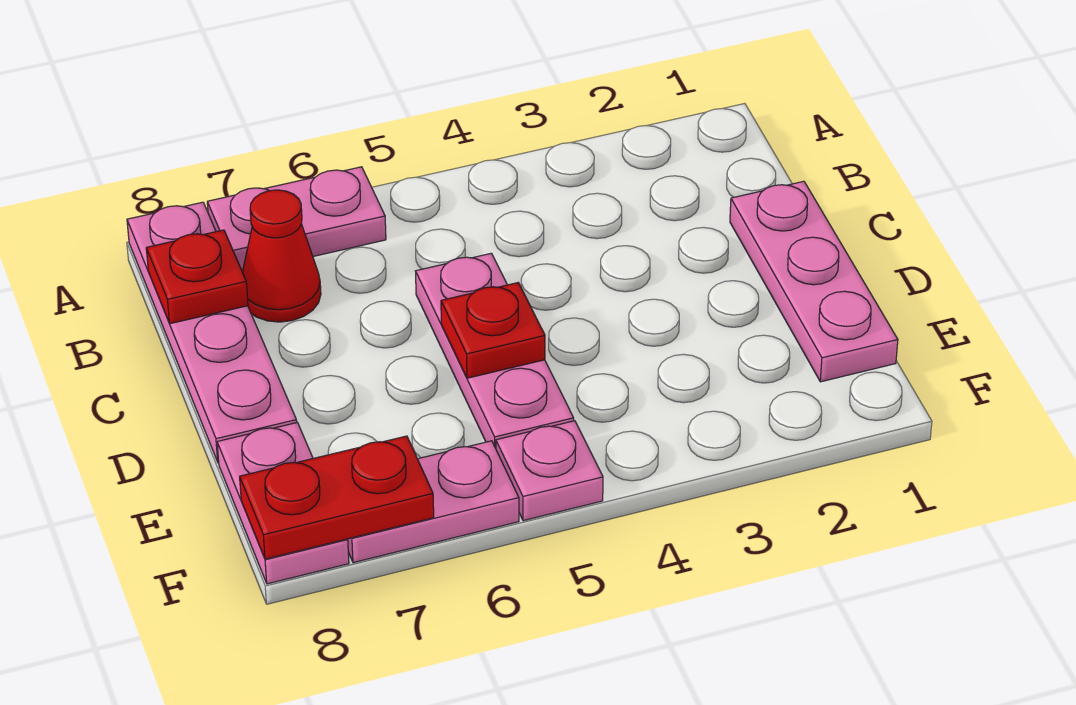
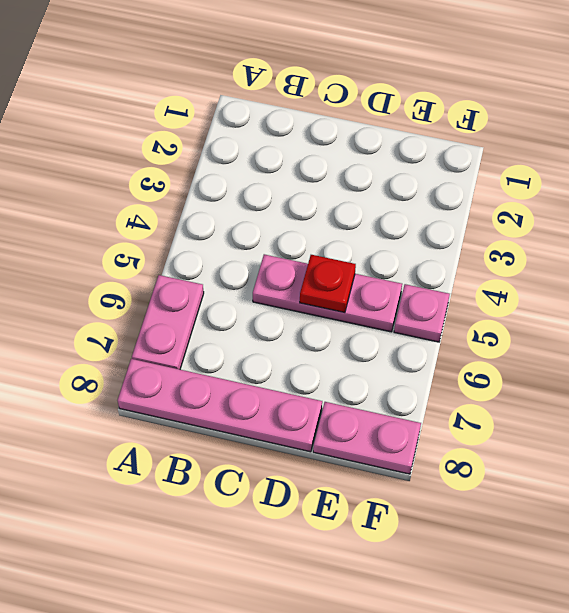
none -> red 1x1 cone [243,190,321,322]
none -> pink 1x3 plate [730,181,898,382]

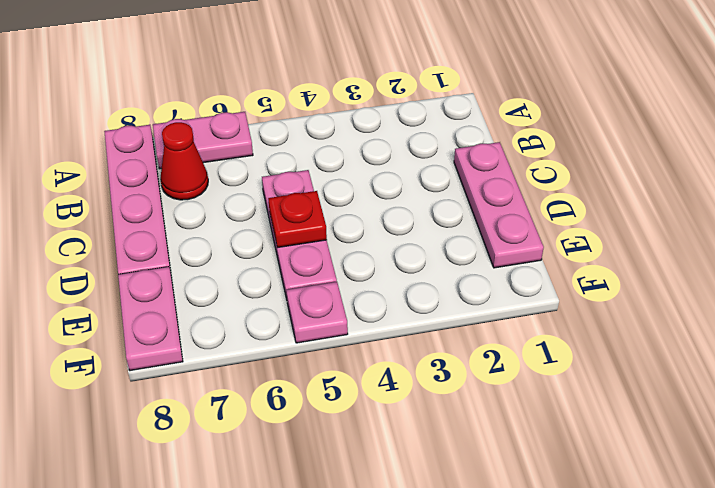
none -> pink 1x2 plate [348,441,519,563]
none -> red 1x1 plate [146,230,248,324]

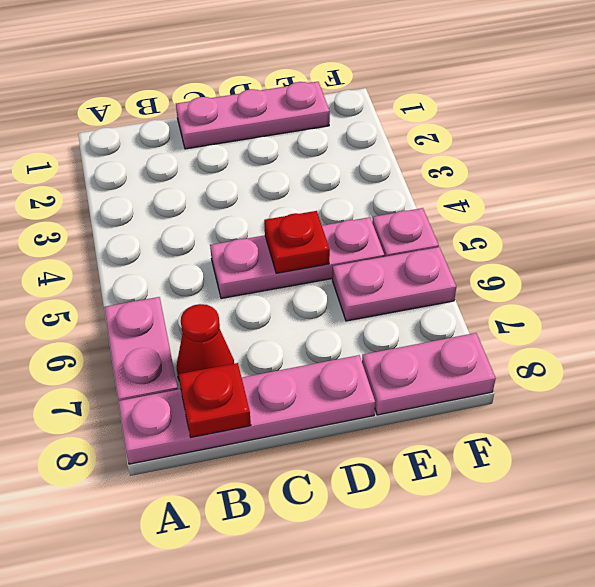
pink 1x2 plate [332,247,456,321] -> pink 1x2 plate turned to [348,441,519,563]
none -> red 1x2 plate [240,436,434,559]

